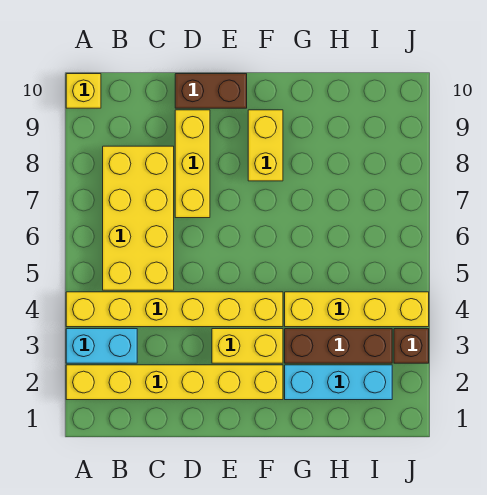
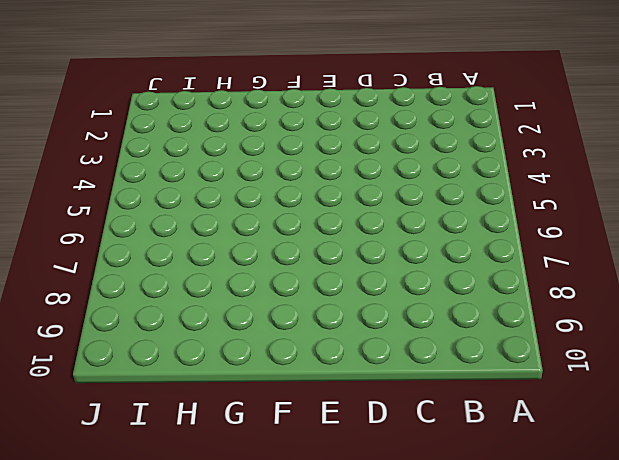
none -> yellow 1x6 brick [66,365,283,400]
none -> cyan 1x2 brick [66,329,137,363]
none -> yellow 1x6 brick [66,292,283,327]

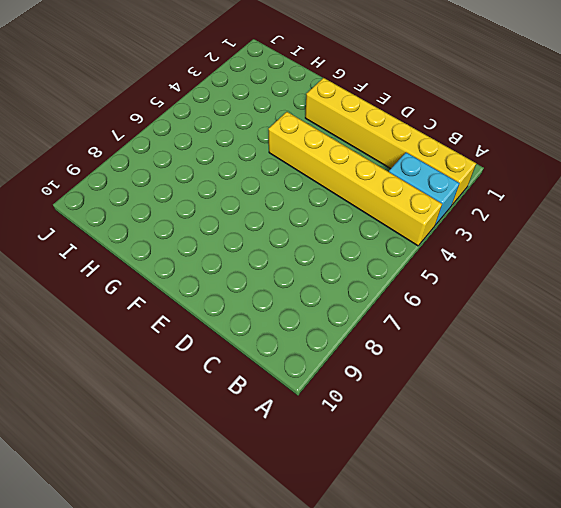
none -> yellow 1x1 brick [66,74,101,108]
none -> yellow 2x4 brick [103,146,174,290]
none -> yellow 1x3 brick [175,110,210,218]

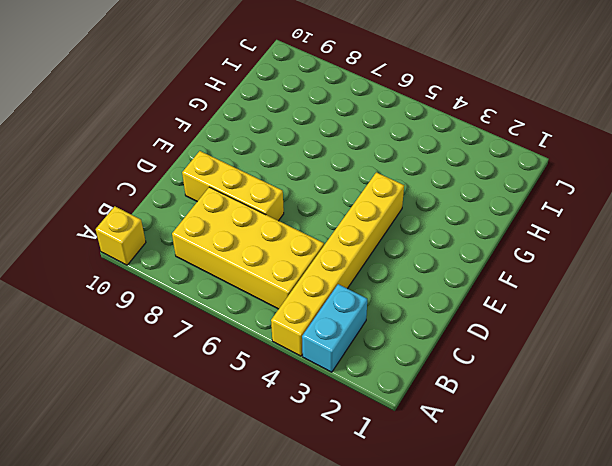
none -> yellow 1x6 brick [66,365,283,400]
none -> brown 1x2 brick [175,74,247,108]
none -> yellow 1x2 brick [212,329,283,363]

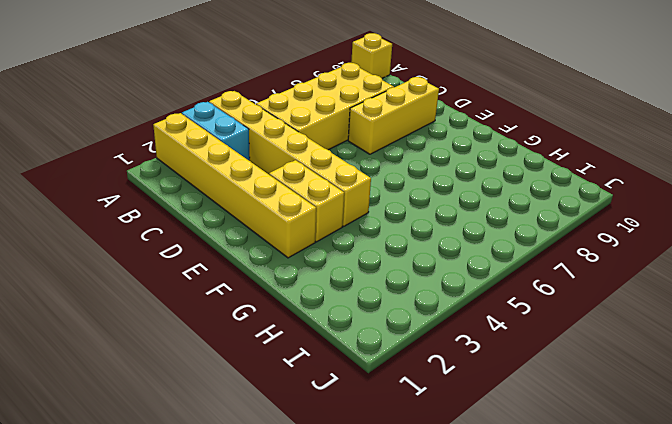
none -> brown 1x2 brick [175,74,247,108]
none -> yellow 1x2 brick [248,110,283,181]
none -> cyan 1x3 brick [285,365,392,400]

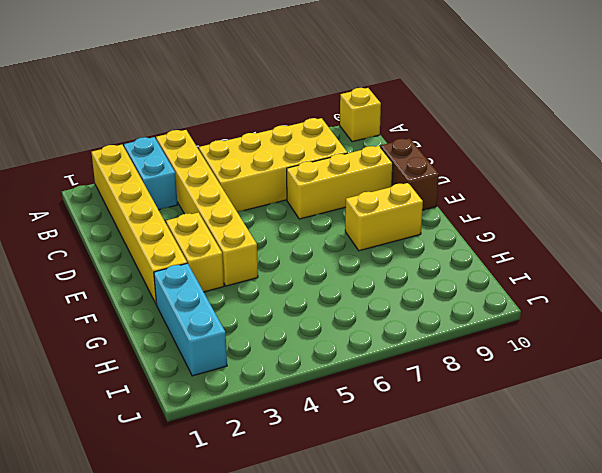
none -> brown 1x3 brick [285,329,392,363]
none -> yellow 1x4 brick [285,292,429,327]
none -> brown 1x1 brick [394,329,429,363]

